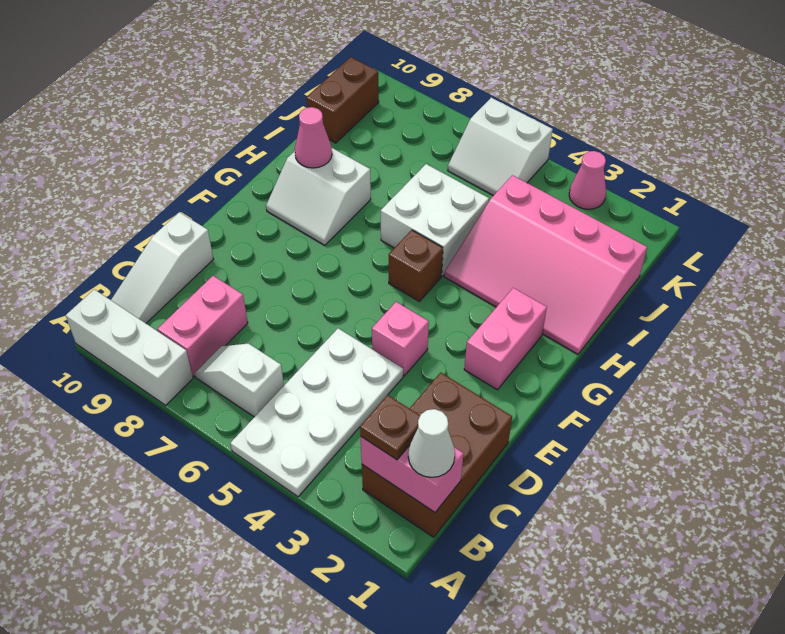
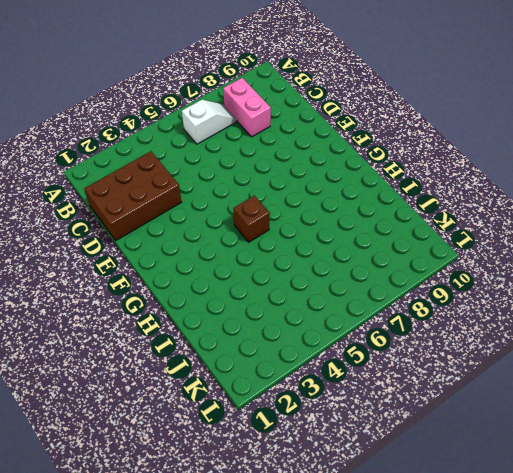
brown 2x3 brick [84,151,181,240] -> brown 2x3 brick turned to [362,372,512,537]
none -> white 2x4 plate [230,328,403,497]
none -> white 1x3 brick [66,289,193,405]
none -> white 1x3 slope [111,212,213,323]

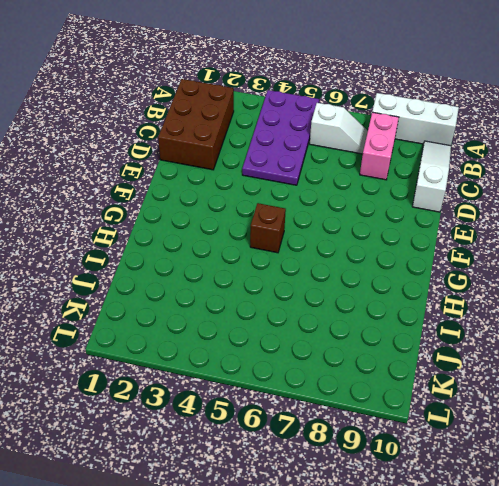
purple 2x4 plate [242,90,319,185] -> white 2x4 plate [230,328,403,497]
none -> pink 1x1 brick [372,302,429,376]
none -> pink 1x2 brick [464,288,547,390]
none -> white 2x2 slope [266,148,371,245]

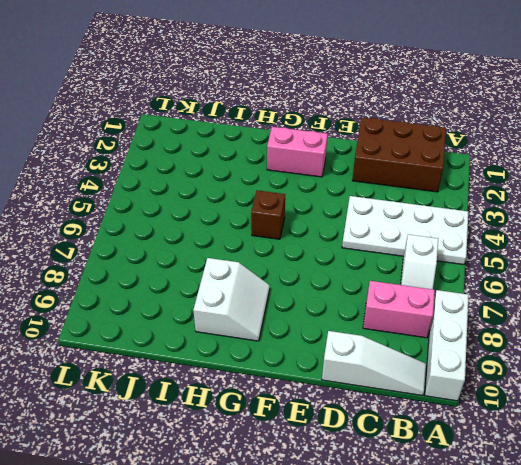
none -> pink 1x1 brick [372,302,429,376]
none -> pink 3x4 slope [444,175,647,354]
none -> white 2x2 brick [381,164,489,276]

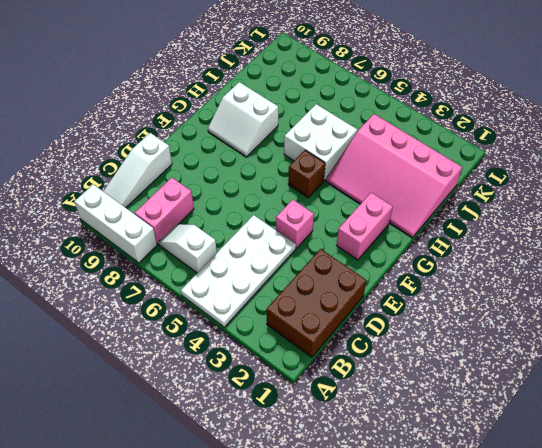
none -> brown 1x2 brick [306,57,379,143]
none -> white 2x2 slope [448,98,553,196]
none -> pink 1x1 cone [569,151,606,209]

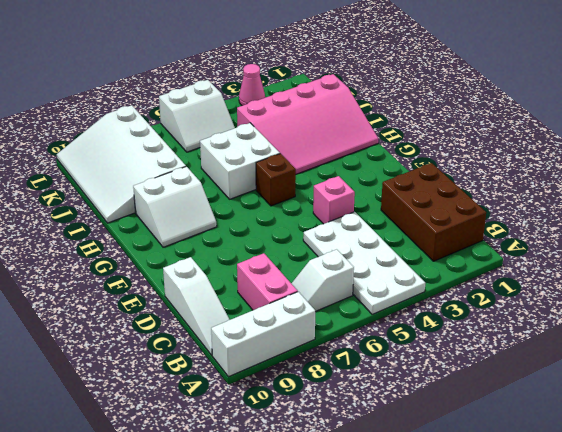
white 3x4 slope [57,105,186,223] -> brown 1x2 brick [306,57,379,143]
none -> pink 1x2 brick [464,288,547,390]
none -> pink 1x2 brick [361,437,464,512]
none -> pink 1x1 cone [295,107,332,168]

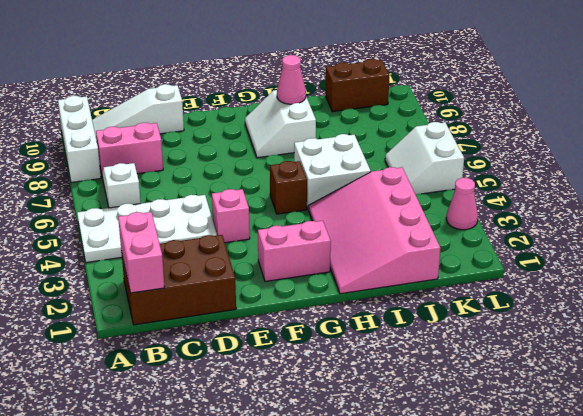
none -> white 1x1 cone [408,409,455,477]
none -> brown 1x1 plate [360,395,420,460]

